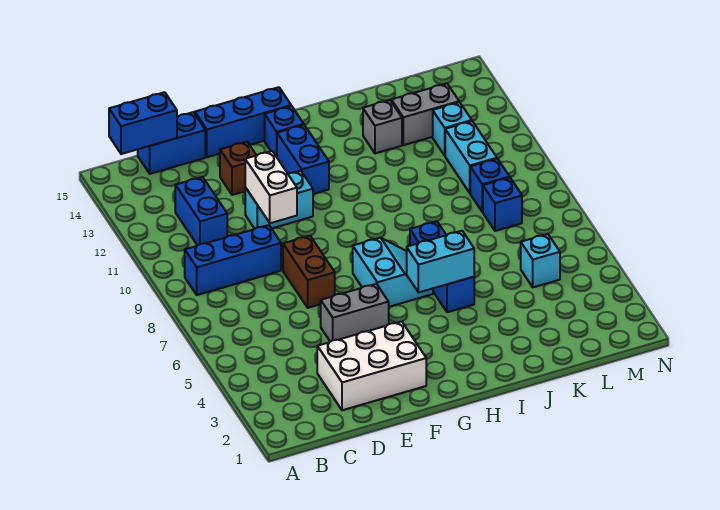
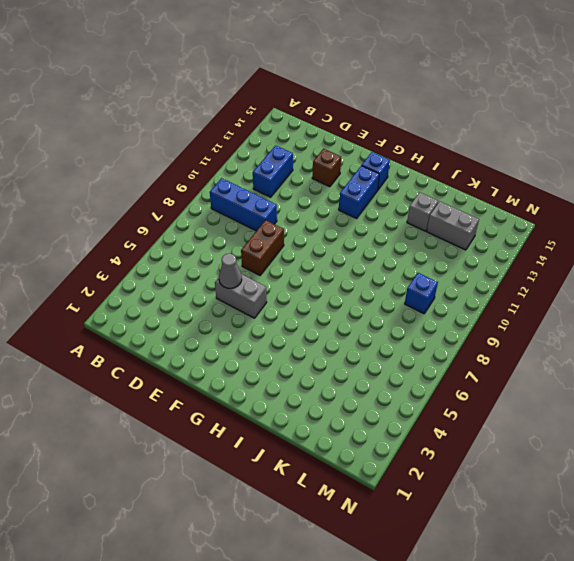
grey 1x1 cone [219,254,242,288] -> none
none -> blue 1x2 brick [138,112,205,174]
none -> white 2x3 brick [317,321,426,410]
none -> cyan 1x2 brick [245,171,313,229]

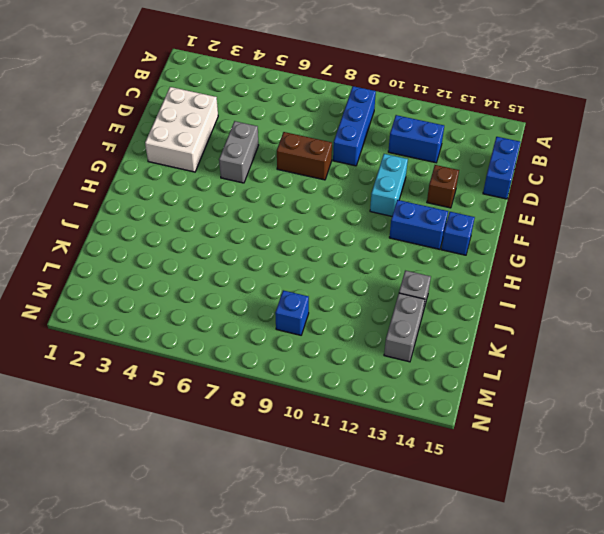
none -> blue 1x3 brick [195,87,291,157]
none -> cyan 2x2 slope [353,238,433,307]
none -> blue 1x3 brick [410,221,474,312]

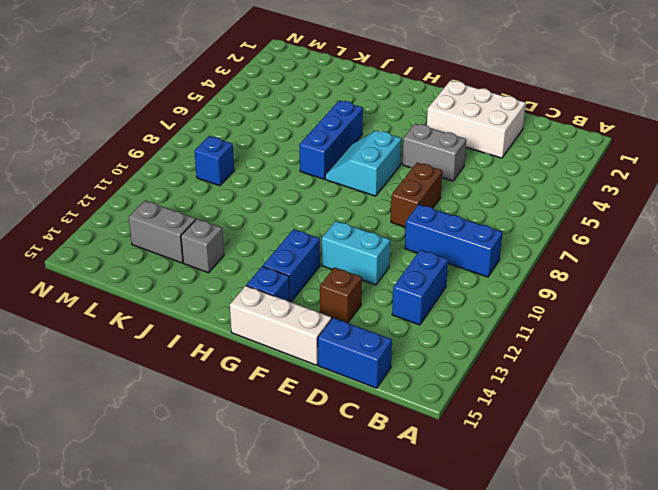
white 1x3 brick [230,286,331,365] -> blue 1x3 brick [195,87,291,157]
none -> cyan 1x1 brick [521,234,560,287]
none -> blue 1x1 brick [483,178,522,231]
none -> cyan 1x2 brick [445,121,497,193]

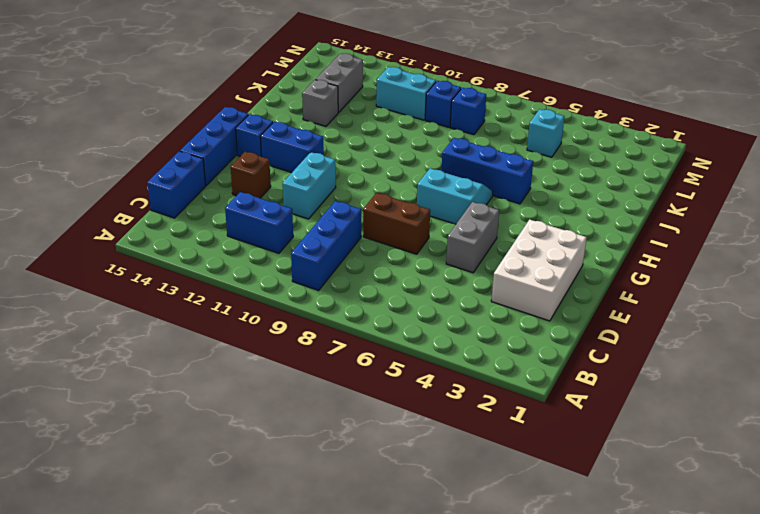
none -> cyan 1x1 brick [433,102,472,155]
none -> blue 1x2 brick [109,92,177,154]
none -> white 1x2 brick [245,151,297,223]

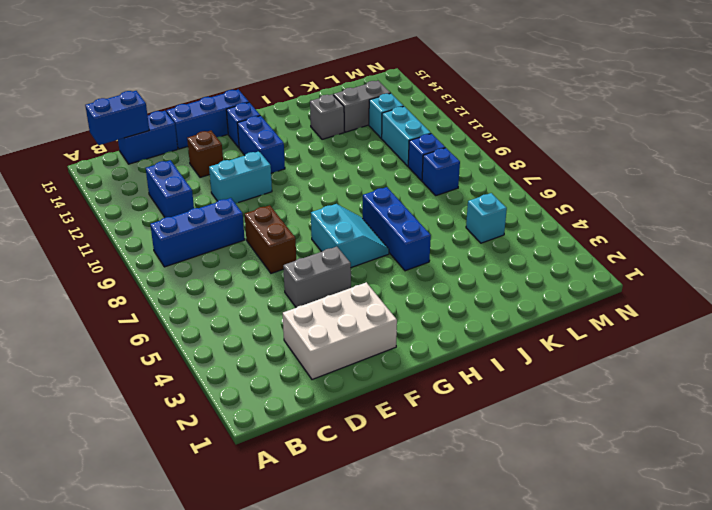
none -> white 1x2 brick [245,151,297,223]
none -> cyan 1x2 brick [407,231,474,292]

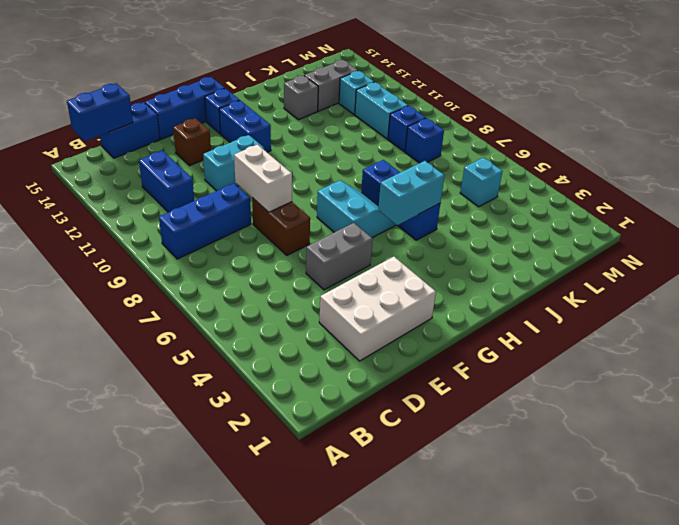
white 1x2 brick [234,145,292,212] -> white 1x2 brick moved to [245,151,297,223]

